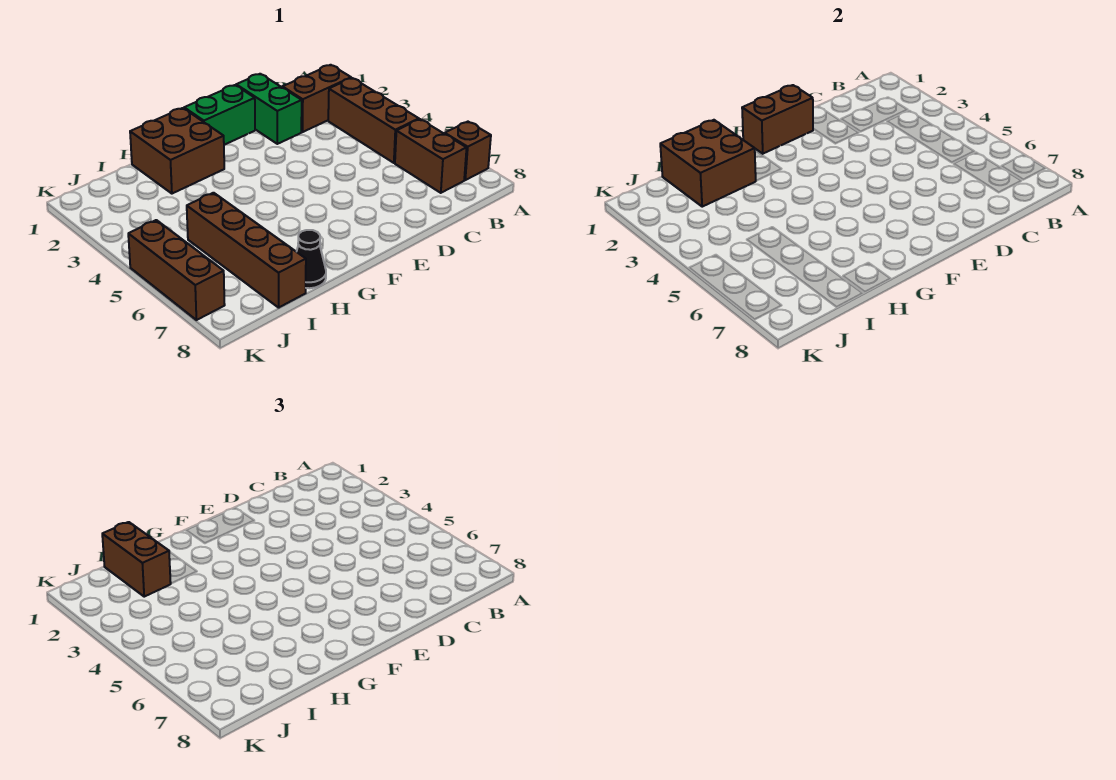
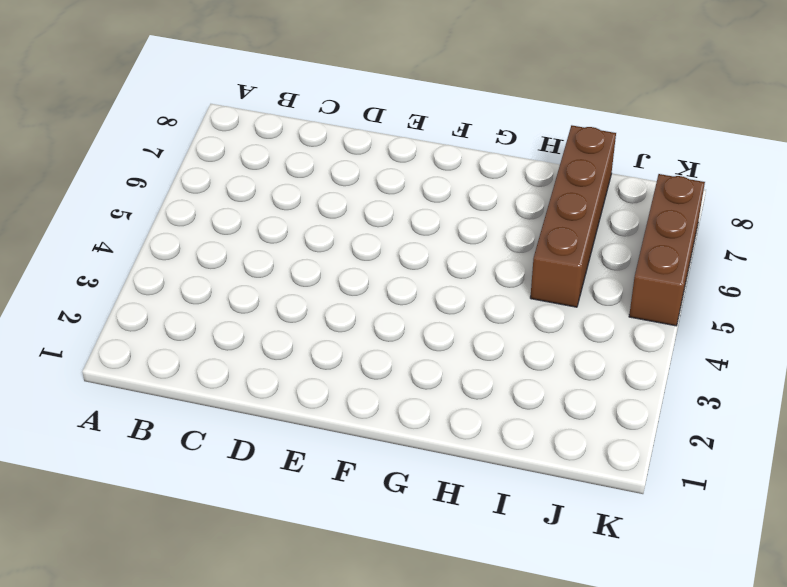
none -> brown 1x1 brick [445,122,491,180]
none -> brown 1x2 brick [282,65,351,132]
none -> brown 1x3 brick [328,78,419,163]

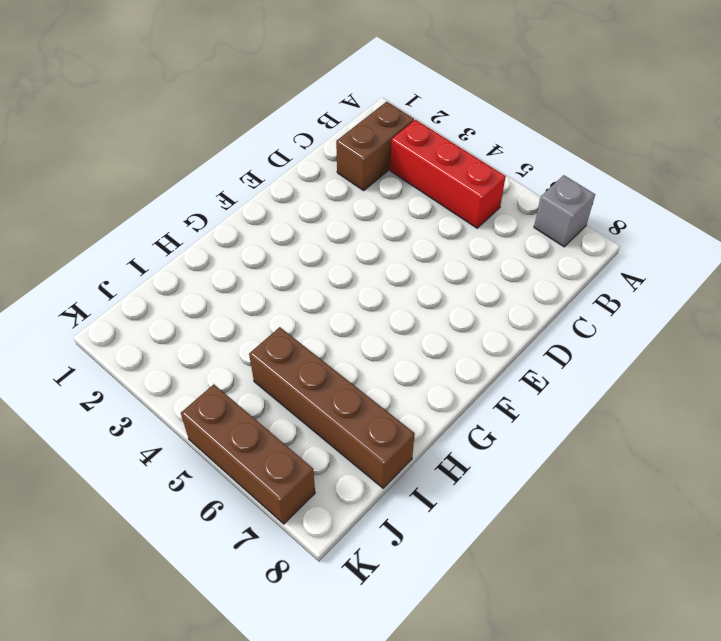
grey 1x1 brick [534,175,595,247] -> brown 1x1 brick [445,122,491,180]
red 1x3 brick [390,120,506,228] -> brown 1x3 brick [328,78,419,163]
none -> brown 1x2 brick [395,119,467,193]
none -> green 1x2 brick [236,74,302,144]
none -> green 1x2 brick [184,85,255,145]

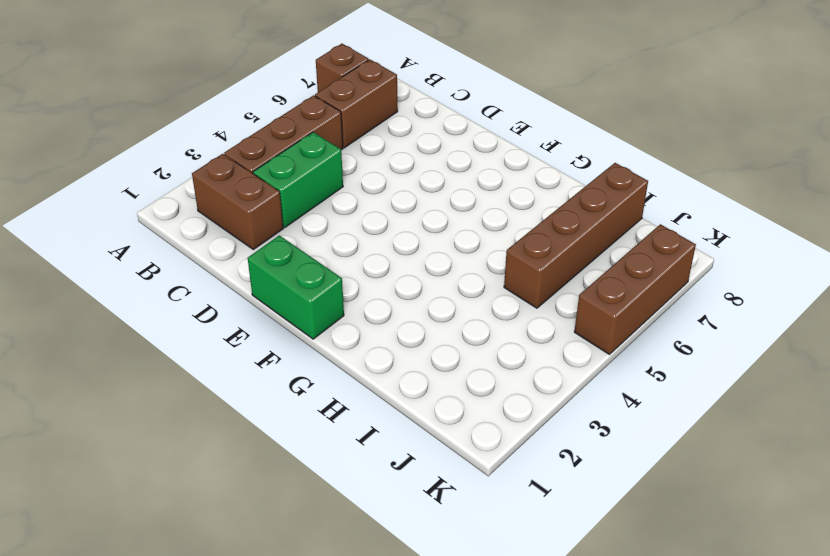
green 1x2 brick [253,132,343,227] -> green 1x2 brick moved to [236,74,302,144]
none -> brown 2x2 brick [130,108,224,194]
none -> black 1x1 cone [297,230,326,288]
none -> brown 1x2 brick [742,85,813,154]

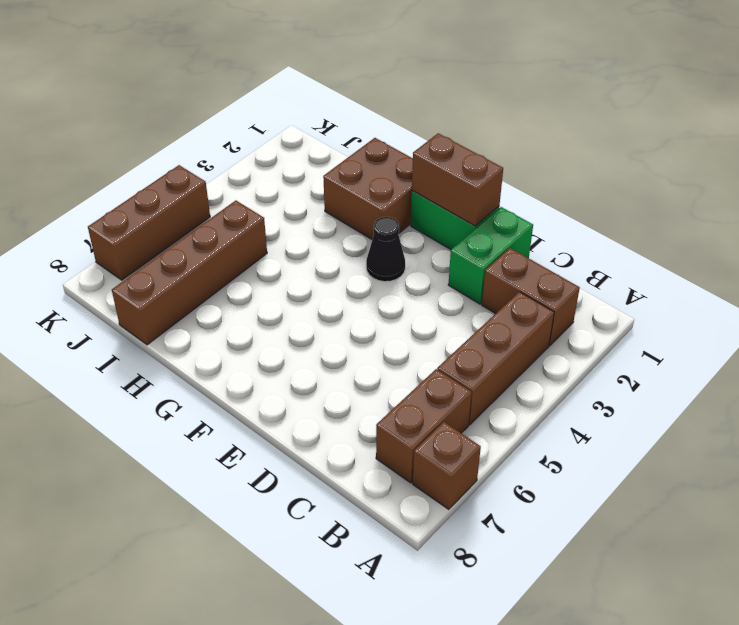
black 1x1 cone [366,217,405,282] -> black 1x1 cone moved to [297,230,326,288]
none -> brown 2x2 brick [660,120,756,207]
none -> brown 1x2 brick [102,522,171,597]

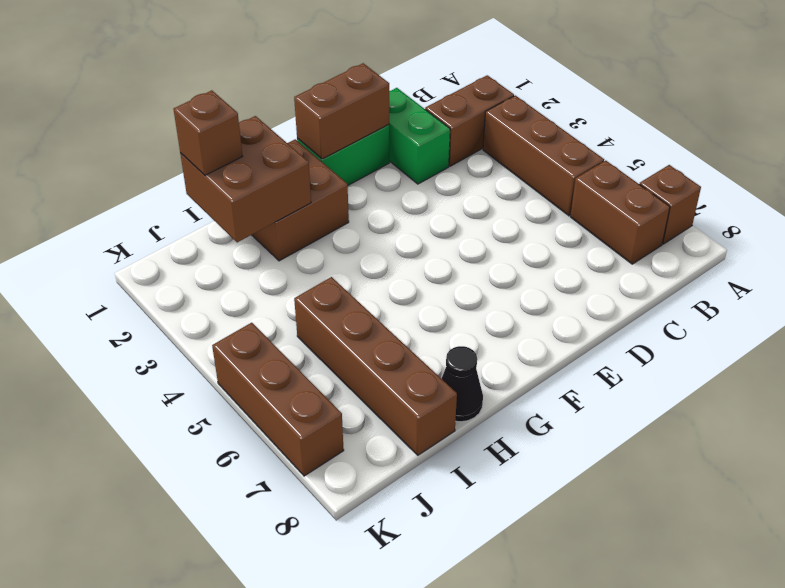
brown 1x1 brick [174,90,243,175] -> brown 1x2 brick [102,522,171,597]

